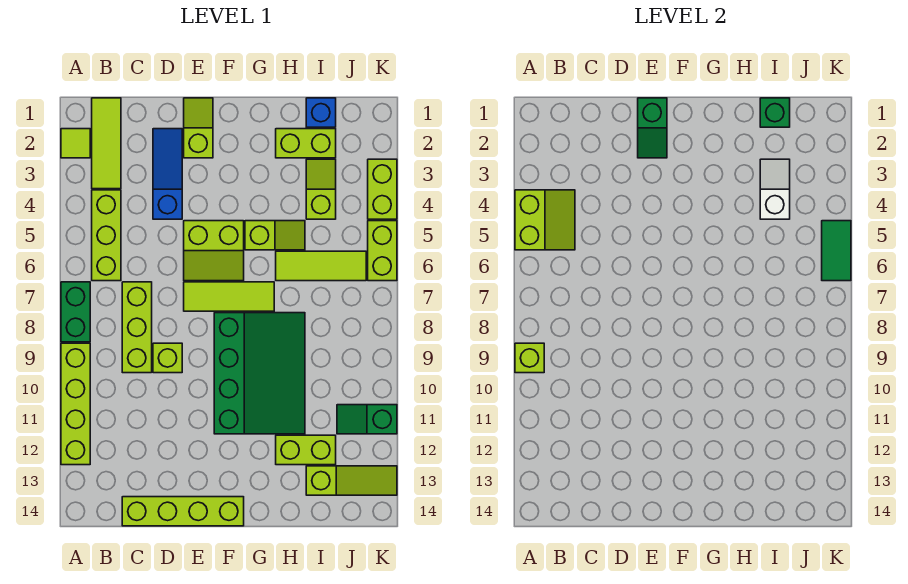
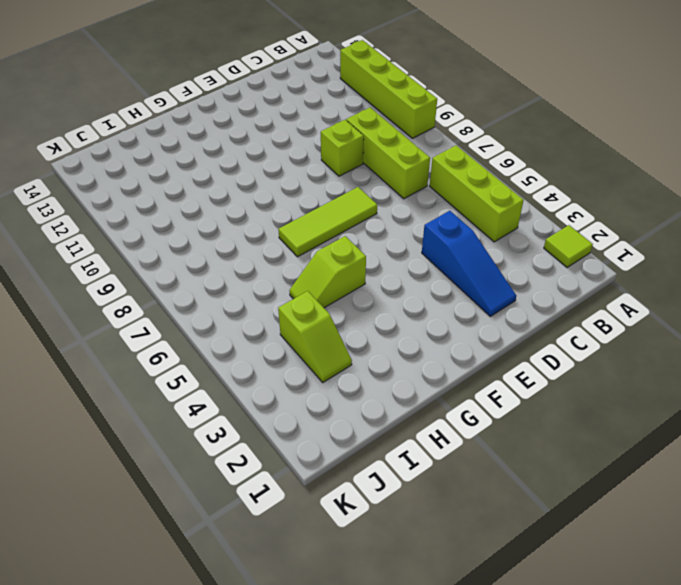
none -> green 1x2 brick [61,282,90,342]
none -> lime 1x3 tile [92,98,121,189]
none -> lime 1x4 brick [122,497,244,526]

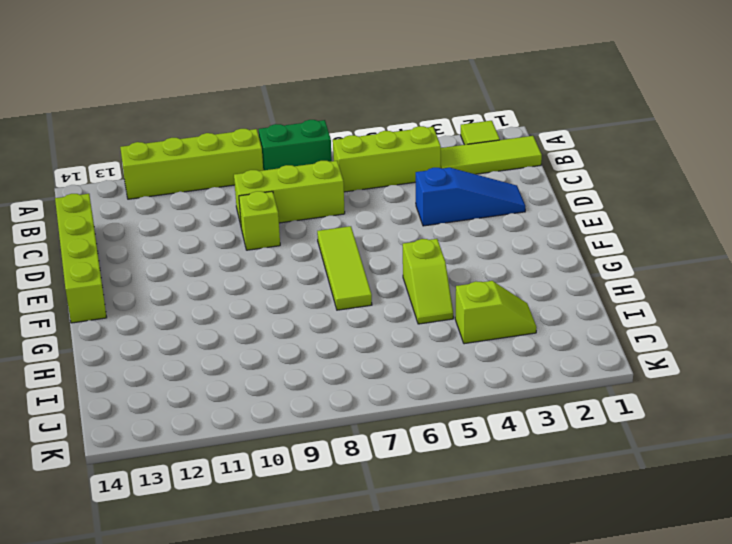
none -> lime 1x2 slope [184,98,213,158]
none -> lime 2x2 slope [184,221,244,281]
none -> green 3x4 slope [214,313,305,434]

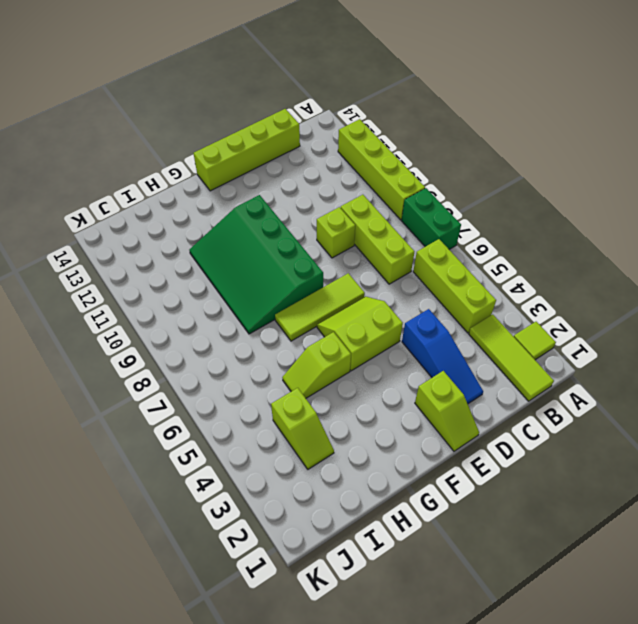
none -> lime 1x2 brick [276,129,336,158]
none -> lime 1x3 tile [276,251,366,281]
none -> lime 1x2 brick [276,435,336,465]

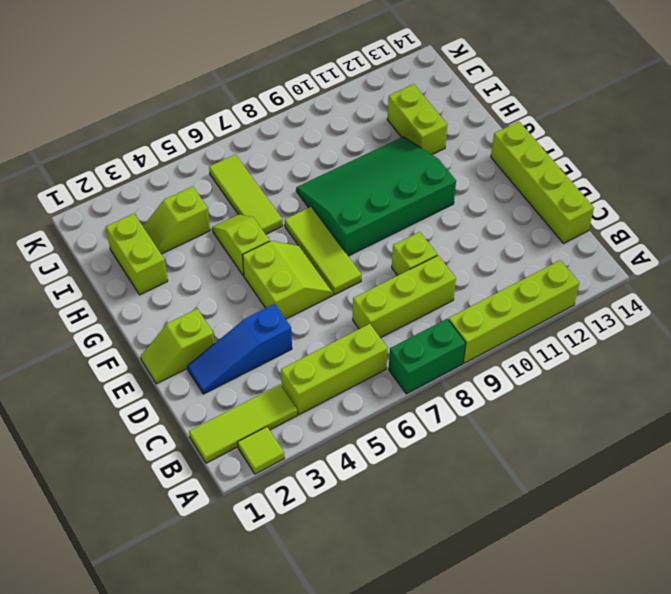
none -> blue 1x1 brick [306,98,336,127]
none -> lime 1x3 slope [306,466,397,495]
none -> green 1x2 slope [337,405,397,434]

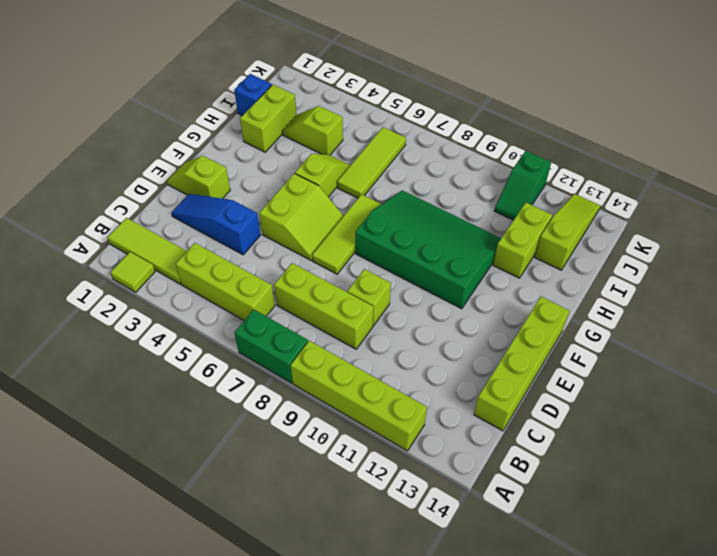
none -> lime 1x2 brick [368,159,397,219]
none -> lime 1x2 brick [368,221,397,281]
none -> lime 2x2 slope [515,190,575,250]

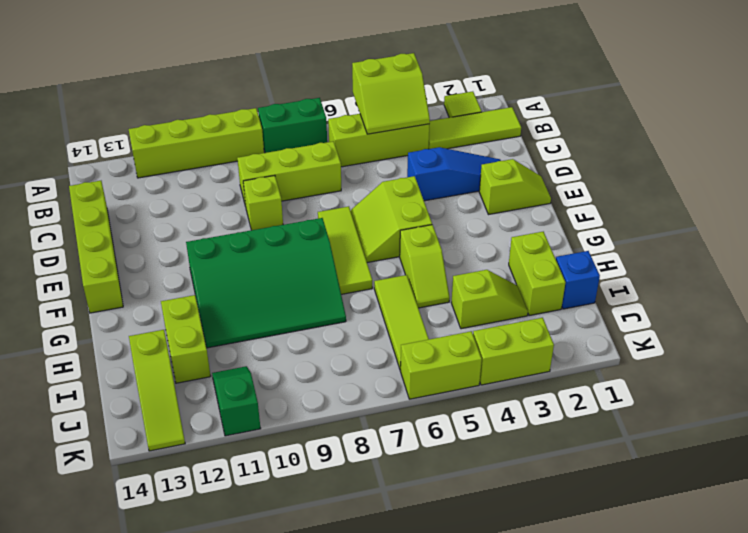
none -> lime 1x1 brick [515,343,544,373]
none -> green 1x2 slope [638,98,667,158]
none -> green 1x1 brick [760,98,790,127]

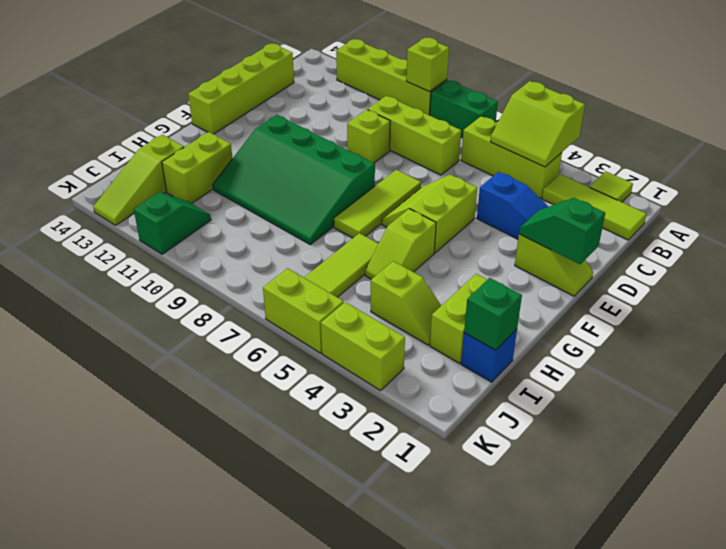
none -> white 1x2 slope [760,159,790,219]
none -> green 1x2 tile [822,221,851,281]

